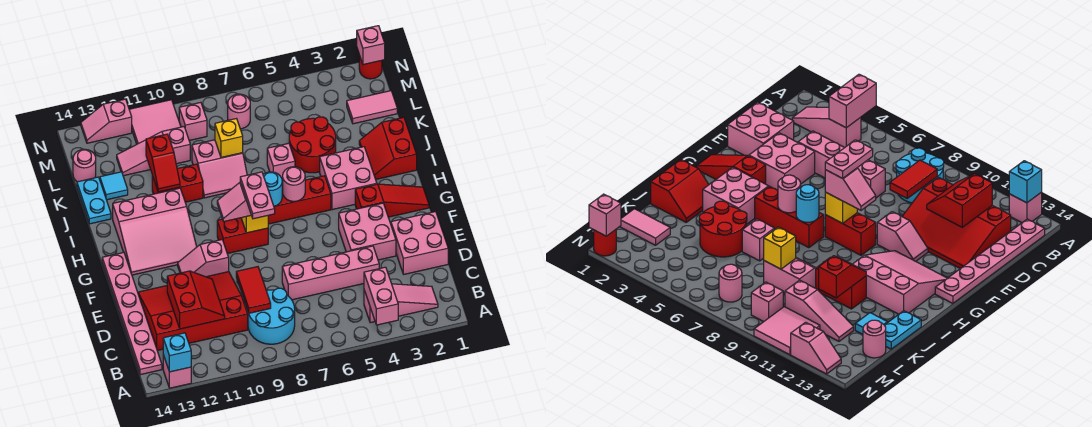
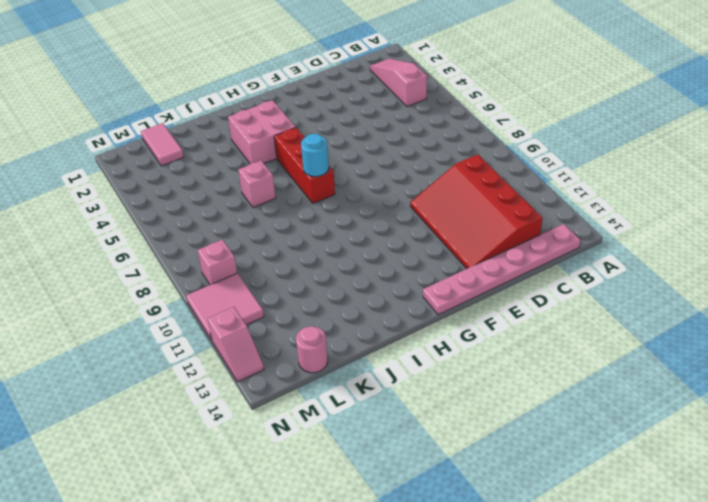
none -> pink 1x1 brick [163,355,191,388]
none -> cyan 2x2 round brick [248,288,295,344]
none -> pink 2x2 brick [391,212,448,274]
none -> pink 1x4 brick [282,246,379,300]

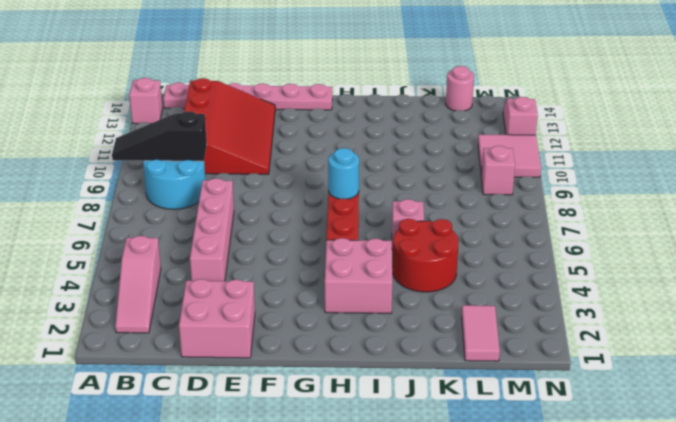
black 1x3 slope [112,111,207,161] -> red 1x2 tile [236,267,271,313]
none -> pink 2x2 brick [339,203,396,260]
none -> pink 1x2 slope [178,240,229,277]
none -> red 1x3 slope [355,184,429,217]
none -> red 1x2 brick [217,218,268,254]

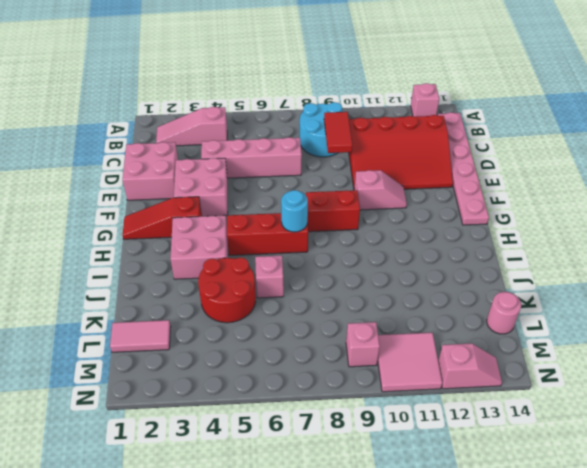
none -> pink 3x3 slope [113,188,197,275]
none -> red 2x2 slope [359,117,417,179]
none -> pink 2x2 slope [192,140,247,198]
none -> red 1x2 brick [152,164,203,202]

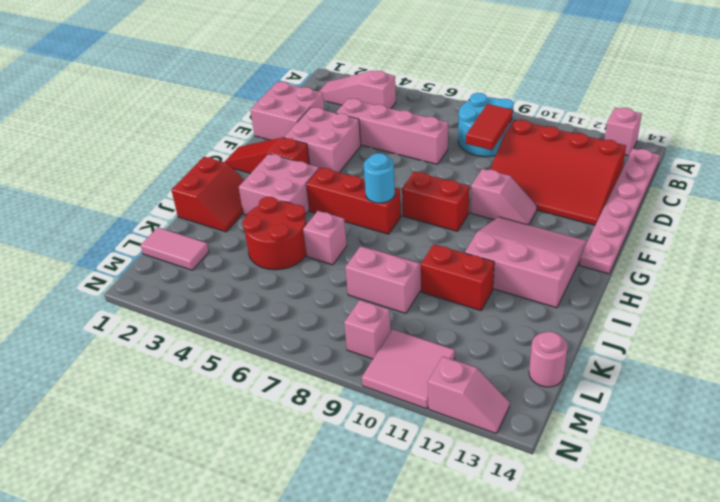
none -> cyan 1x2 plate [77,177,111,224]
none -> cyan 1x1 tile [100,172,128,200]
none -> pink 1x3 slope [117,127,190,176]
none -> pink 1x1 round brick [228,94,250,129]

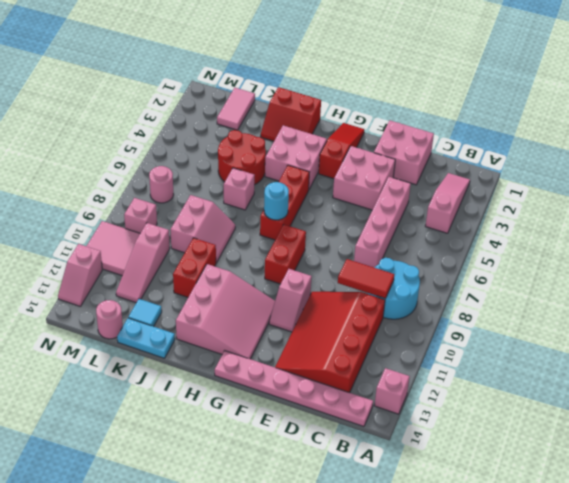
none -> red 1x1 round brick [359,55,382,79]
none -> pink 1x2 brick [364,267,398,325]
none -> cyan 1x1 brick [163,333,191,372]
none -> red 2x2 slope [167,271,225,329]

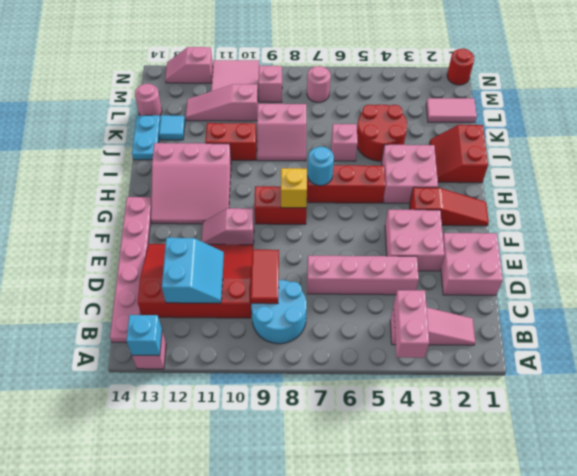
cyan 2x2 slope [162,238,224,303] -> red 2x2 slope [167,271,225,329]
none -> pink 1x1 round brick [282,167,305,201]
none -> red 1x2 slope [146,134,180,192]
none -> yellow 1x1 brick [215,119,243,157]
none -> pink 1x1 brick [357,26,385,65]

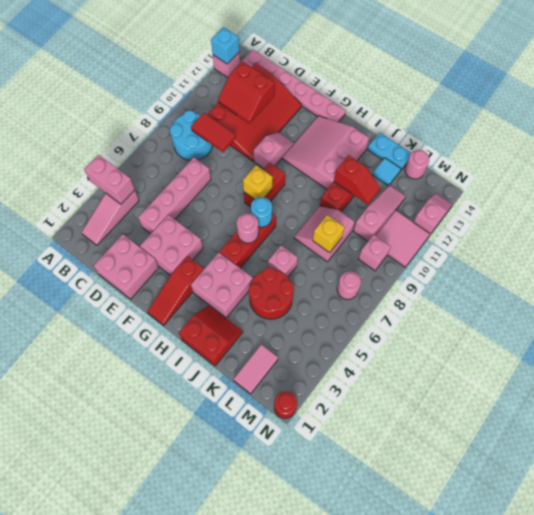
red 1x2 slope [334,155,380,205] -> red 1x2 slope turned to [146,134,180,192]
none -> pink 1x1 brick [357,26,385,65]
none -> pink 1x2 slope [217,183,251,222]
none -> pink 1x2 plate [240,172,275,219]

